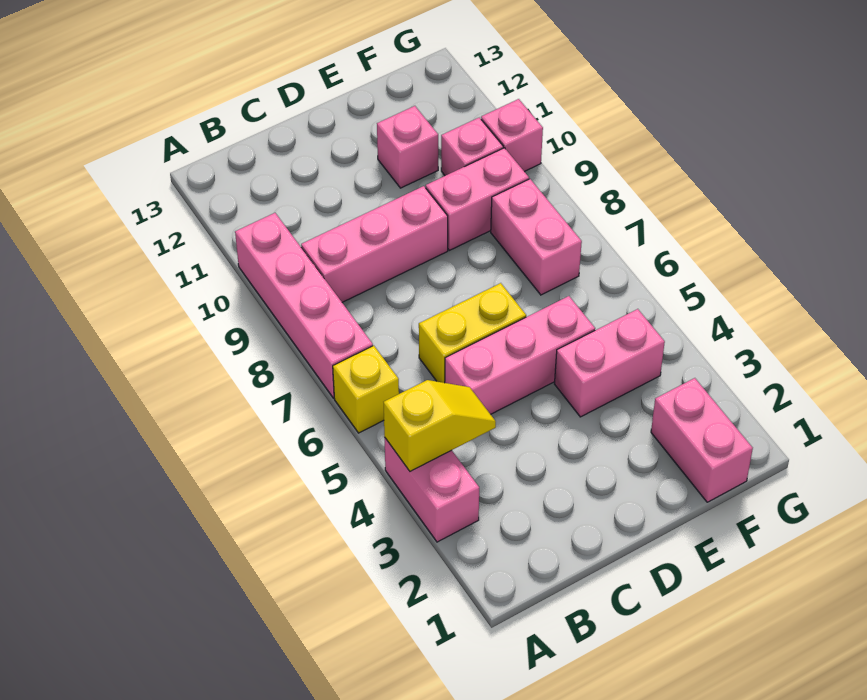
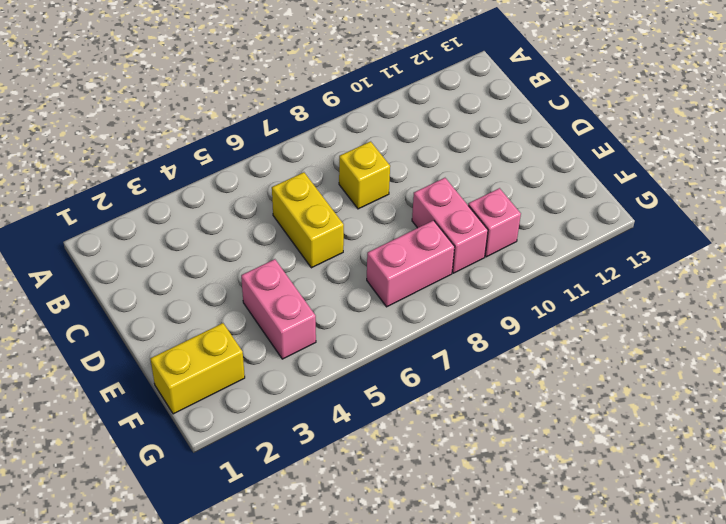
yellow 1x1 brick [339,141,390,209] -> yellow 1x1 brick moved to [333,346,399,433]
yellow 1x2 brick [150,323,245,414] -> pink 1x2 brick [651,378,753,502]
none -> pink 1x2 brick [385,438,479,542]
none -> pink 1x4 brick [235,213,373,398]
none -> pink 1x3 brick [301,186,448,302]

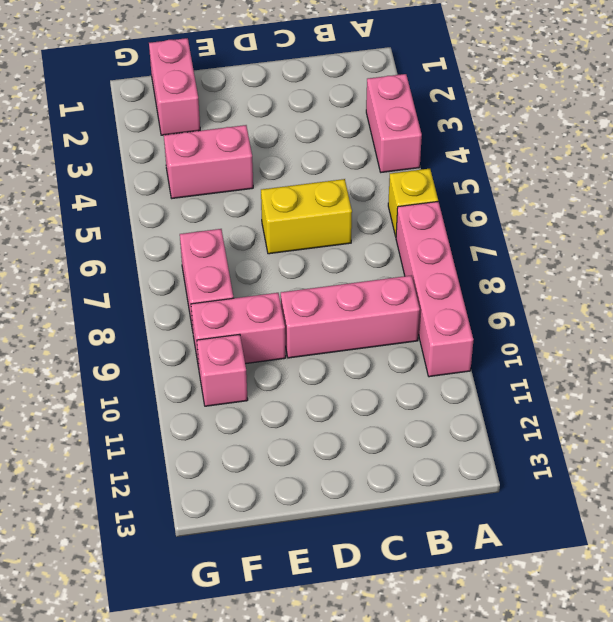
none -> pink 1x3 brick [445,296,595,414]
none -> pink 1x1 brick [377,106,438,188]
none -> pink 1x1 brick [481,99,543,172]

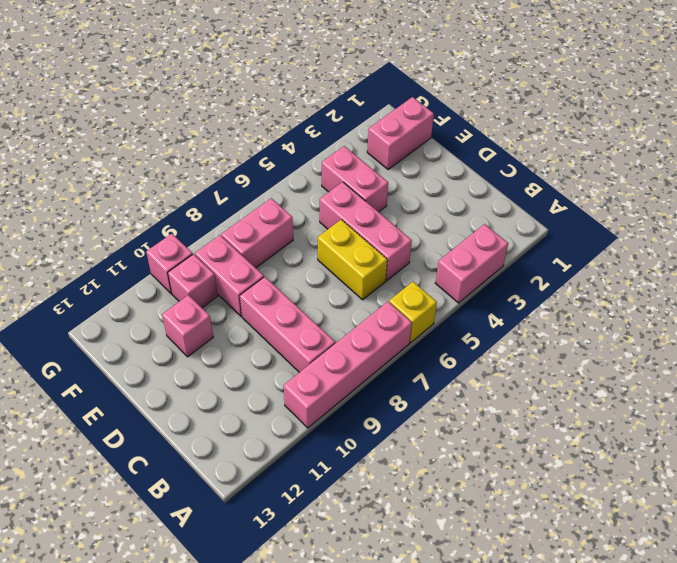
none -> yellow 1x2 slope [384,380,496,471]

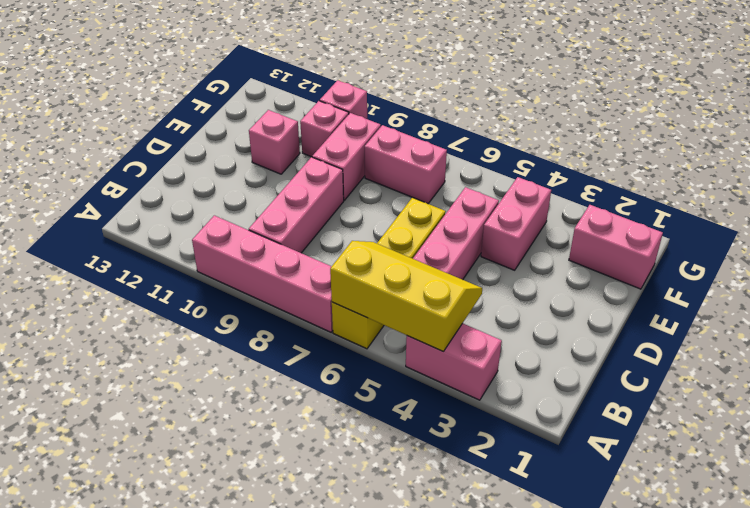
yellow 2x3 slope [330,241,482,351] -> yellow 1x2 slope [384,380,496,471]

